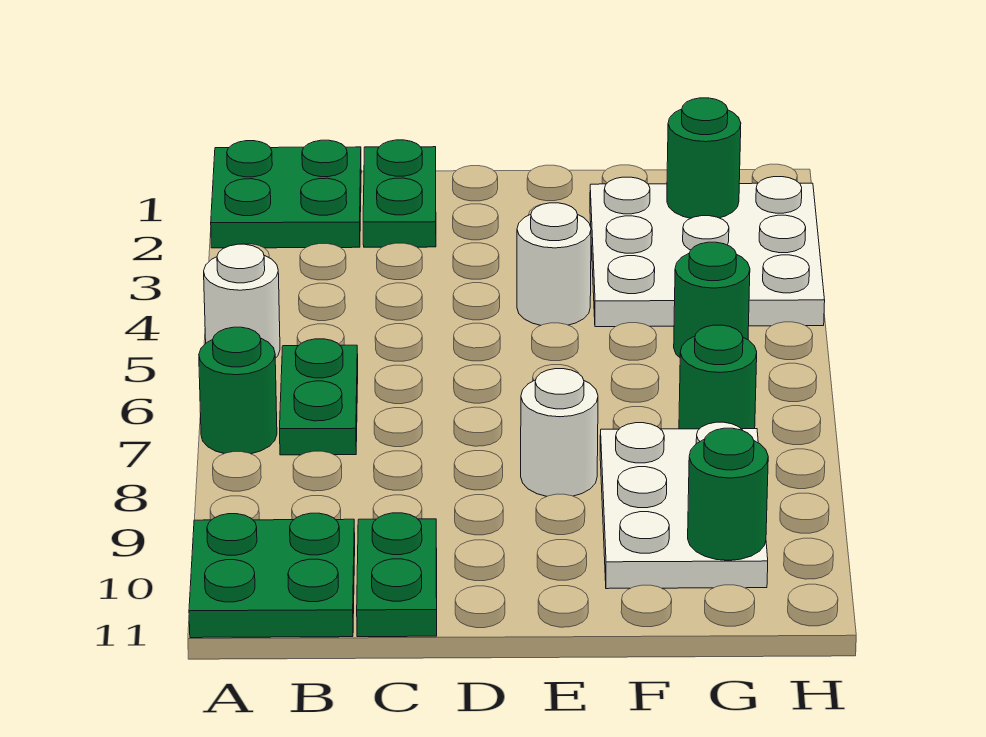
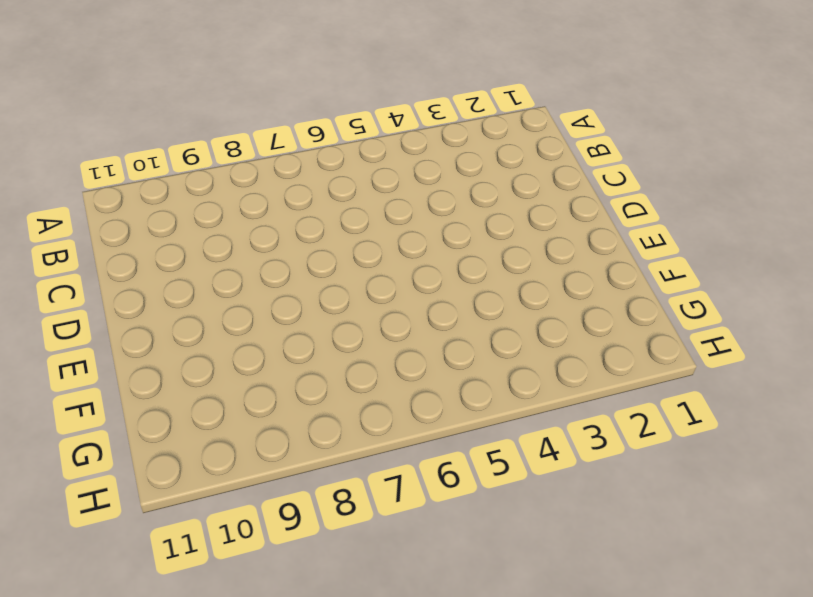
none -> green 2x2 plate [211,140,361,248]
none -> white 1x1 round brick [204,244,280,358]
none -> green 1x1 round brick [199,327,277,454]

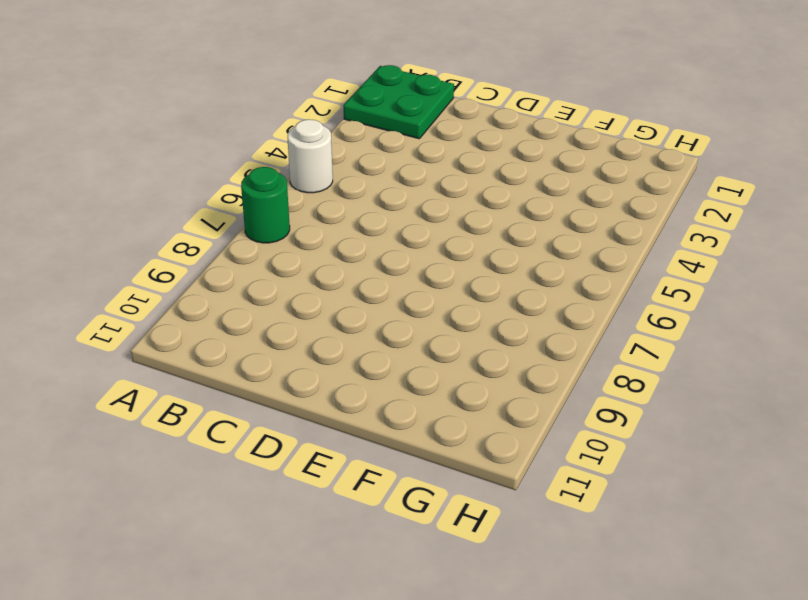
none -> green 2x2 plate [189,513,355,638]
none -> green 1x2 plate [280,339,358,455]
none -> green 1x2 plate [363,140,436,247]

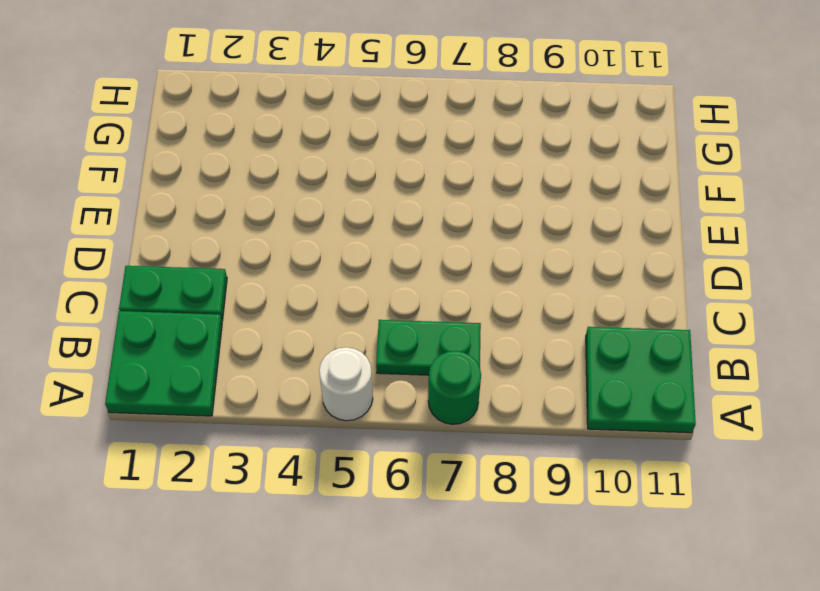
none -> green 1x2 plate [357,513,437,637]
none -> white 1x1 round brick [517,203,591,325]
none -> white 1x1 round brick [521,369,598,496]

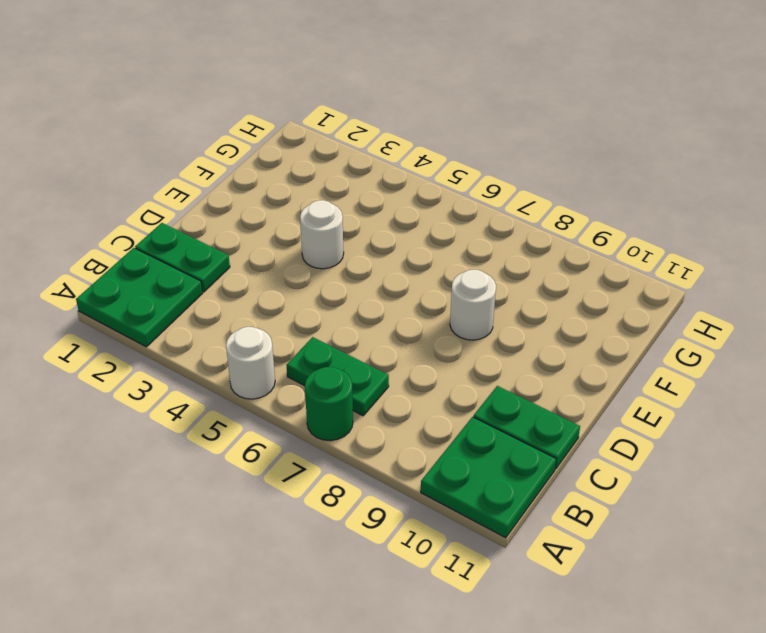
none -> white 3x3 plate [590,177,825,327]
none -> white 2x3 plate [600,422,768,589]
none -> green 1x1 round brick [674,242,750,357]

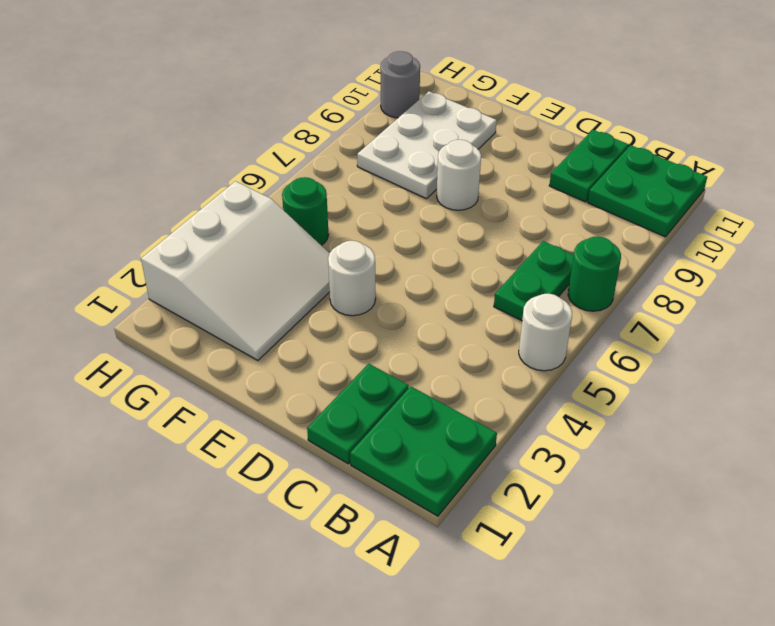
white 3x3 slope [141,181,330,360] -> white 3x3 plate [590,177,825,327]
grey 1x1 round brick [380,51,420,118] -> none
none -> green 1x1 round brick [679,325,757,429]
none -> green 1x1 round brick [667,98,741,218]
none -> green 1x1 round brick [688,428,768,560]

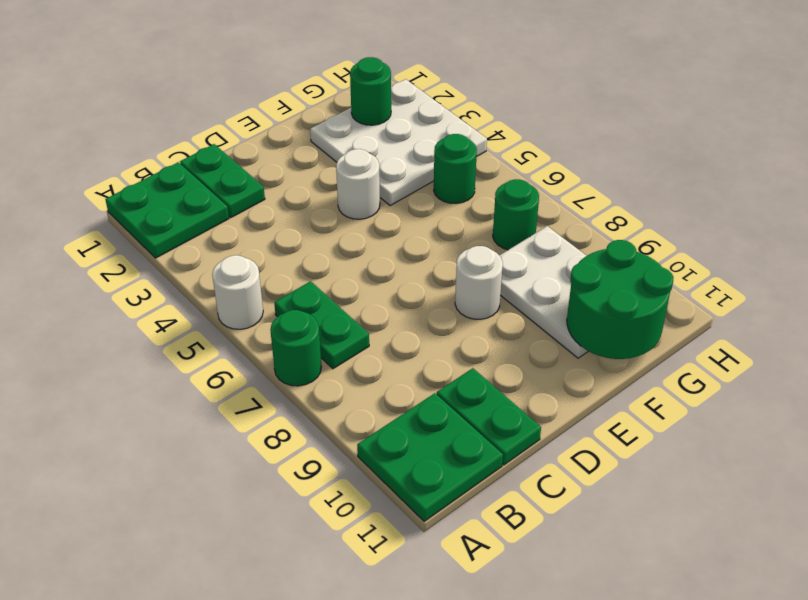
green 2x2 round brick [567,240,674,359] -> green 1x1 round brick [688,428,768,560]

